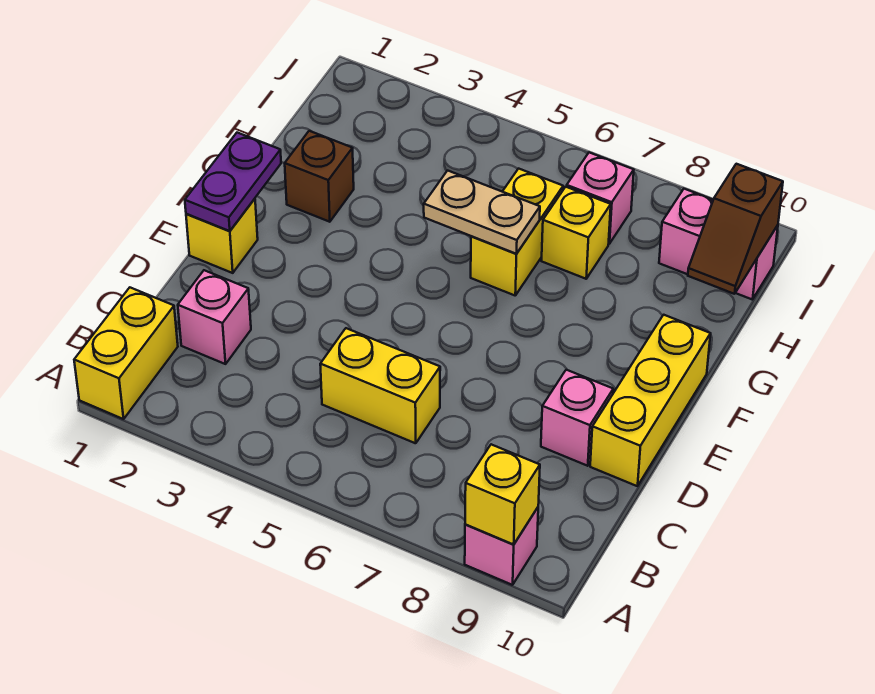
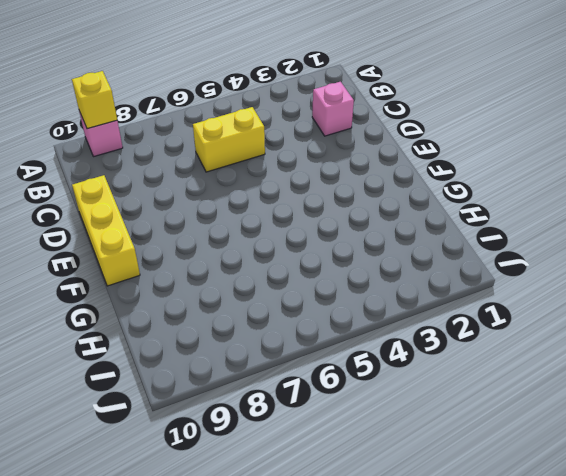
none -> yellow 1x2 brick [74,288,178,419]
none -> pink 1x1 brick [541,370,613,466]
none -> yellow 1x1 brick [186,199,258,273]

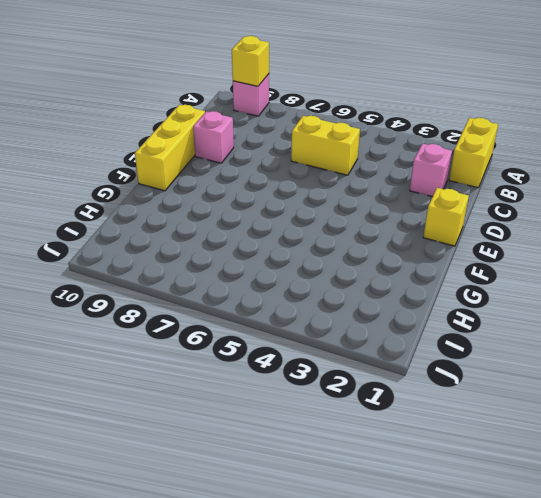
none -> brown 1x1 brick [285,131,354,222]
none -> yellow 1x2 brick [471,169,563,295]
none -> yellow 1x1 brick [542,187,611,279]

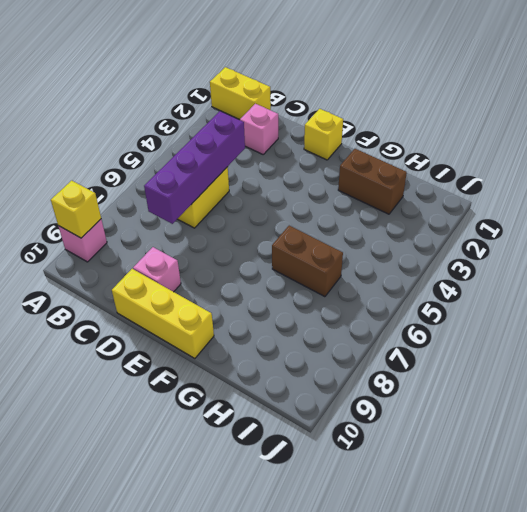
purple 1x4 brick [144,111,245,224] -> none
brown 1x2 brick [338,149,407,214] -> brown 1x1 brick [285,131,354,222]
brown 1x2 brick [272,226,343,297] -> yellow 1x2 brick [471,169,563,295]
none -> yellow 1x1 brick [542,187,611,279]
none -> pink 1x1 brick [567,152,634,244]
none -> pink 1x2 brick [659,189,778,300]

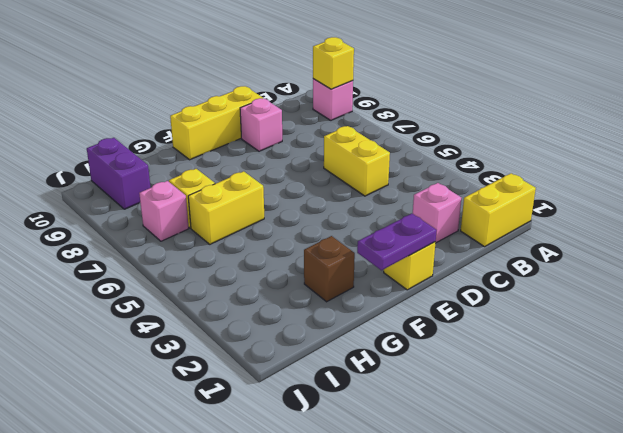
purple 1x2 brick [87,138,150,209] -> pink 1x2 brick [659,189,778,300]
none -> tan 1x2 plate [424,171,540,254]
none -> brown 1x2 slope [688,164,783,294]

